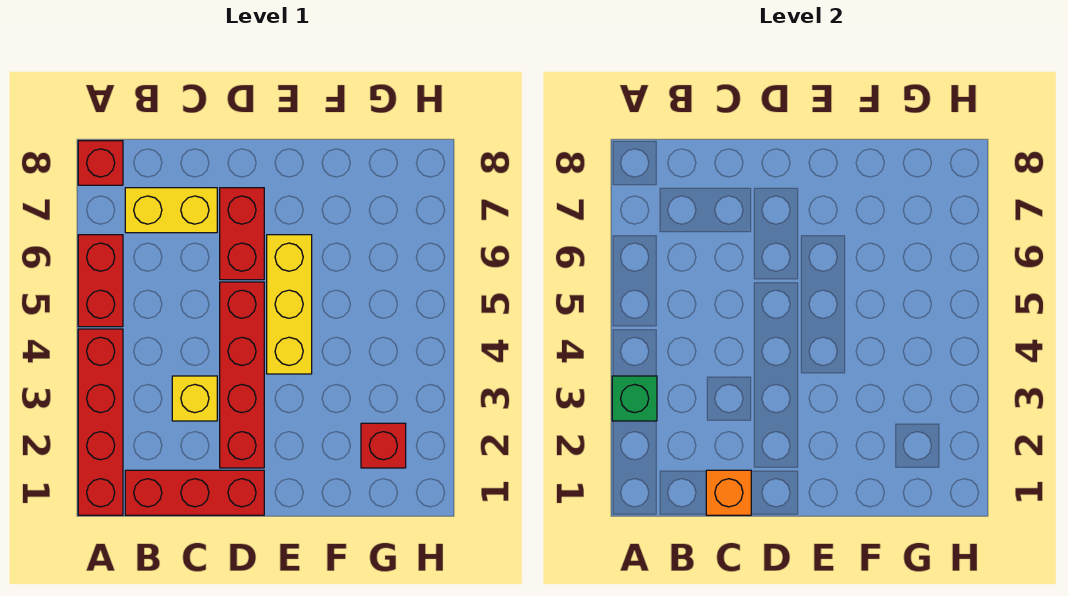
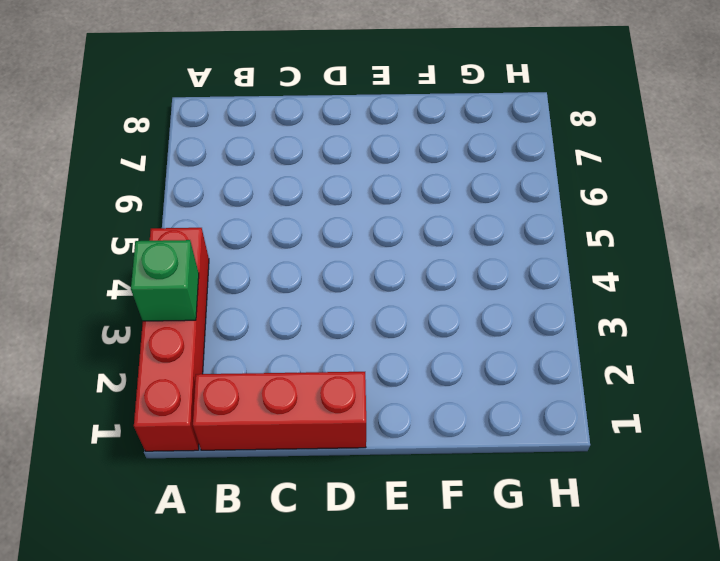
none -> red 1x2 brick [78,235,123,327]
none -> red 1x1 brick [78,141,123,185]
none -> yellow 1x2 brick [125,188,217,233]

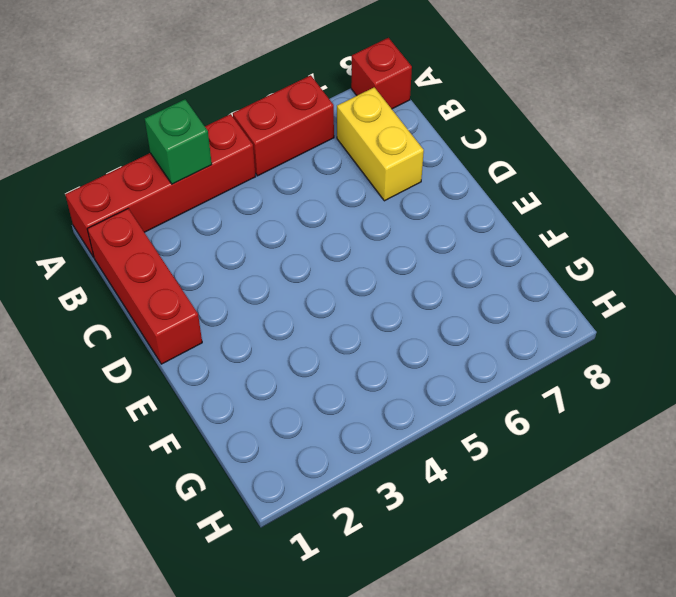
none -> yellow 1x1 brick [172,376,217,421]
none -> red 1x4 brick [220,282,264,468]
none -> red 1x2 brick [220,188,264,280]

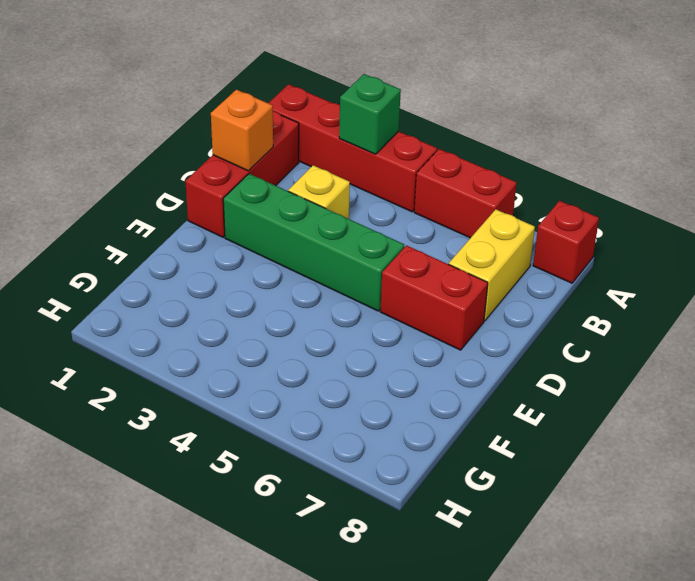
green 1x4 brick [223,174,404,311] -> red 1x4 brick [220,282,264,468]
none -> yellow 1x3 brick [267,235,312,374]
none -> red 1x1 brick [361,423,406,468]

